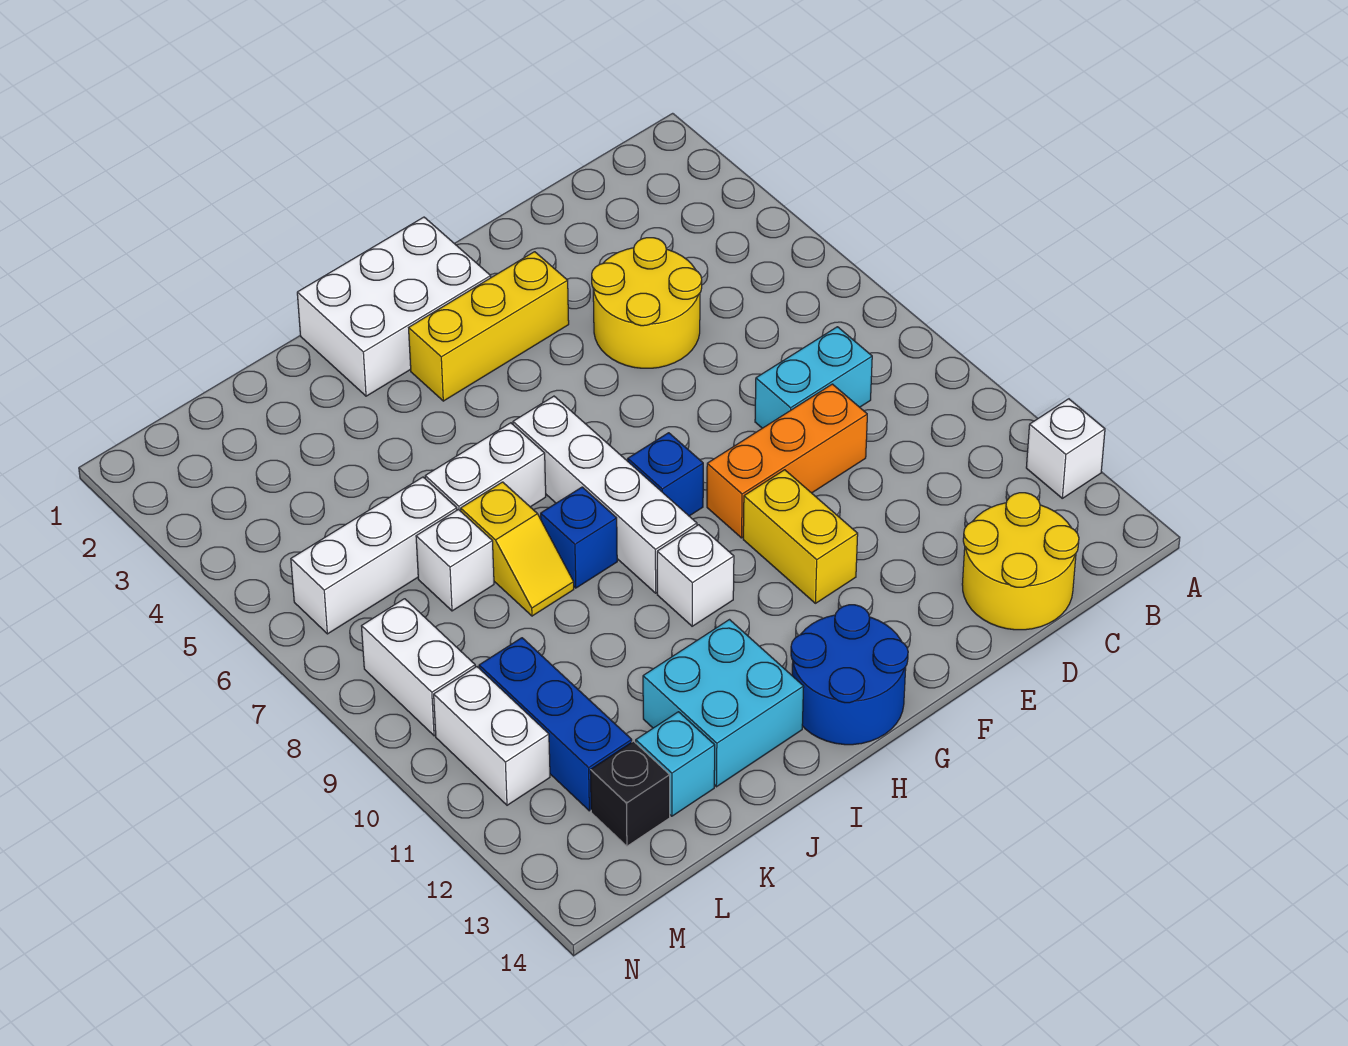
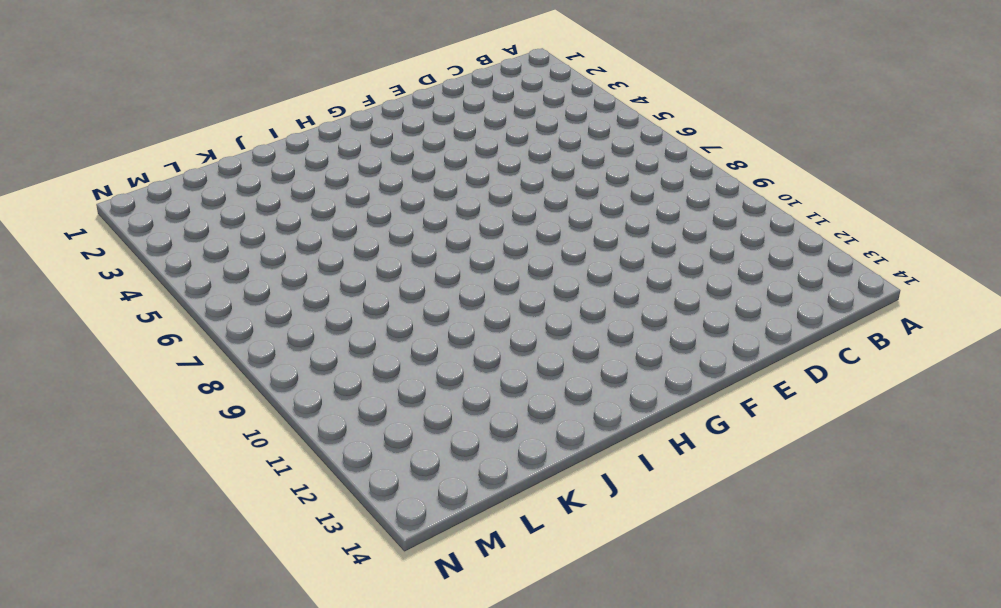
none -> white 1x1 brick [1026,399,1105,498]
none -> cyan 1x2 brick [755,327,872,428]
none -> yellow 2x2 round brick [962,493,1079,630]

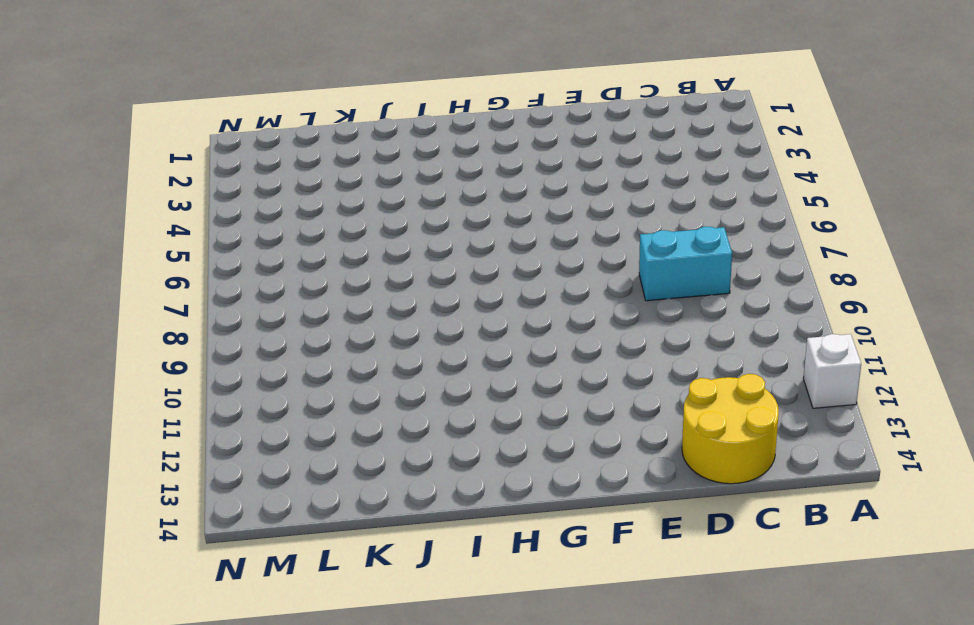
none -> yellow 2x2 round brick [592,238,702,368]
none -> orange 1x3 brick [707,384,867,538]
none -> yellow 1x3 brick [409,252,569,401]

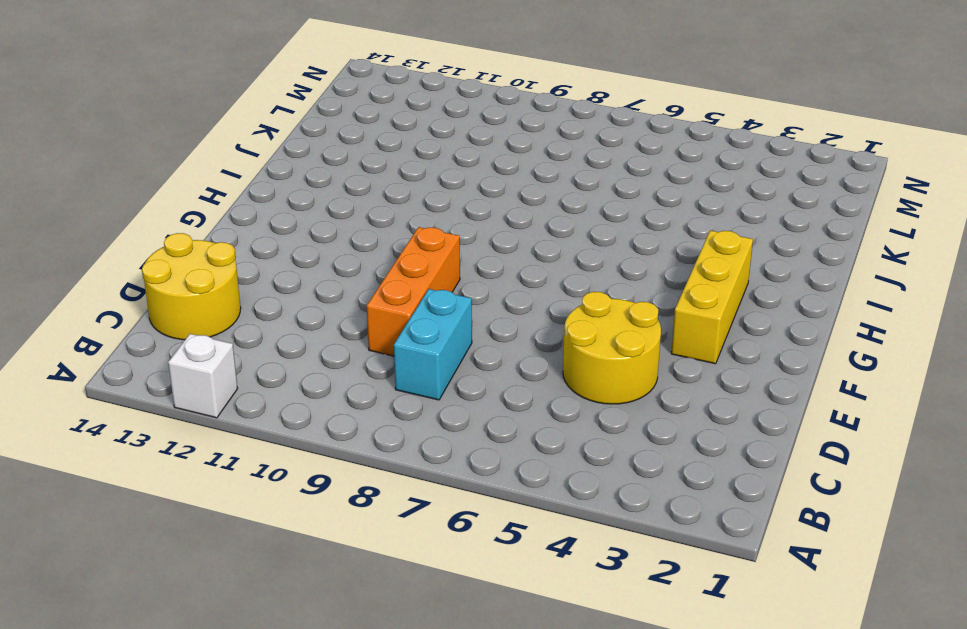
none -> yellow 1x2 brick [743,470,858,603]
none -> white 2x3 brick [297,217,491,396]
none -> blue 1x1 brick [628,433,703,516]

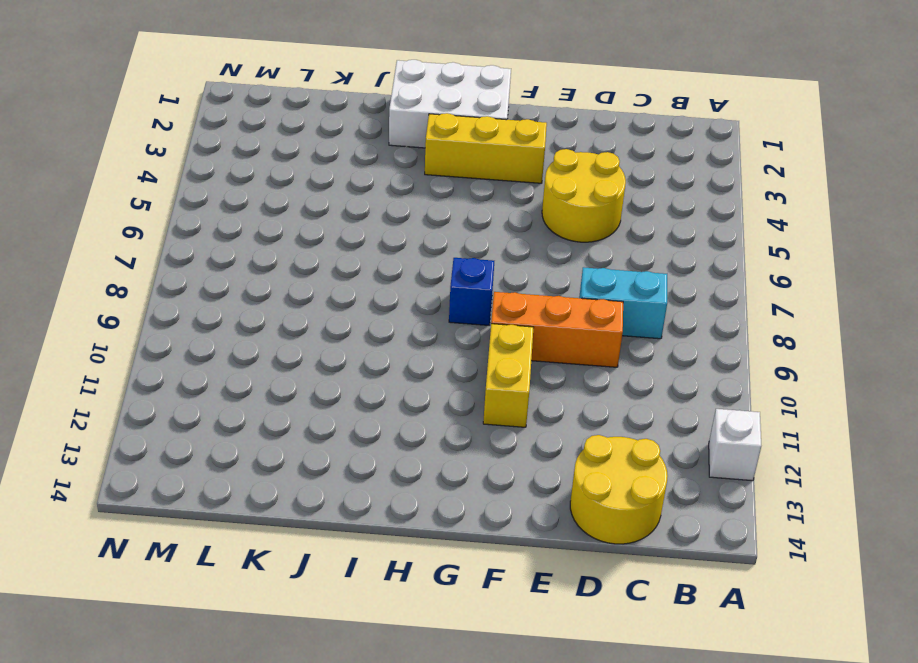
none -> blue 2x2 round brick [791,605,908,745]
none -> white 1x4 brick [513,396,697,593]
none -> white 1x1 brick [657,525,734,626]

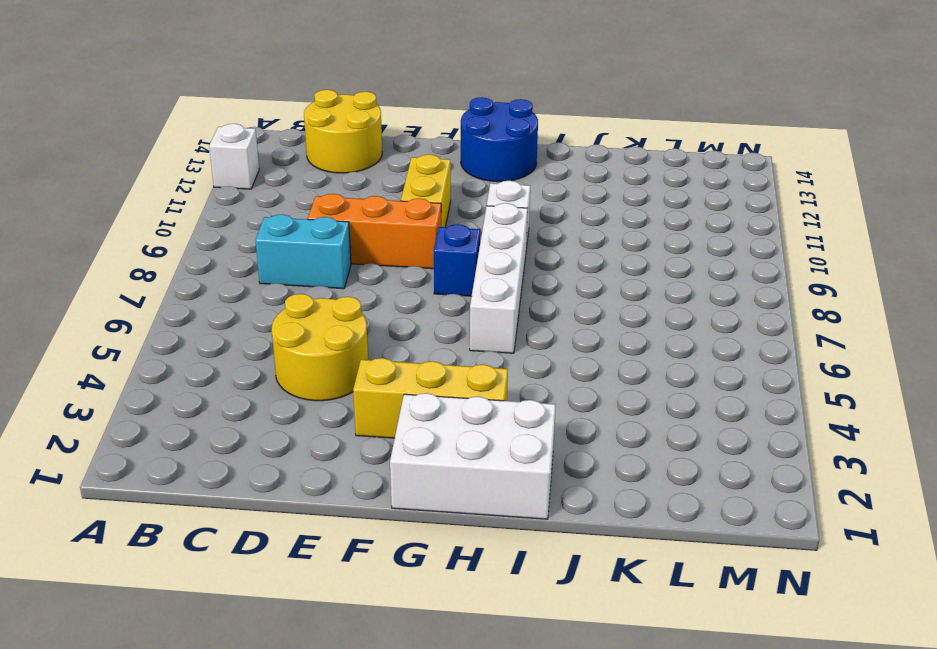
none -> white 1x2 brick [425,423,546,511]
none -> blue 1x1 brick [541,487,617,588]
none -> cyan 2x2 brick [643,620,804,787]

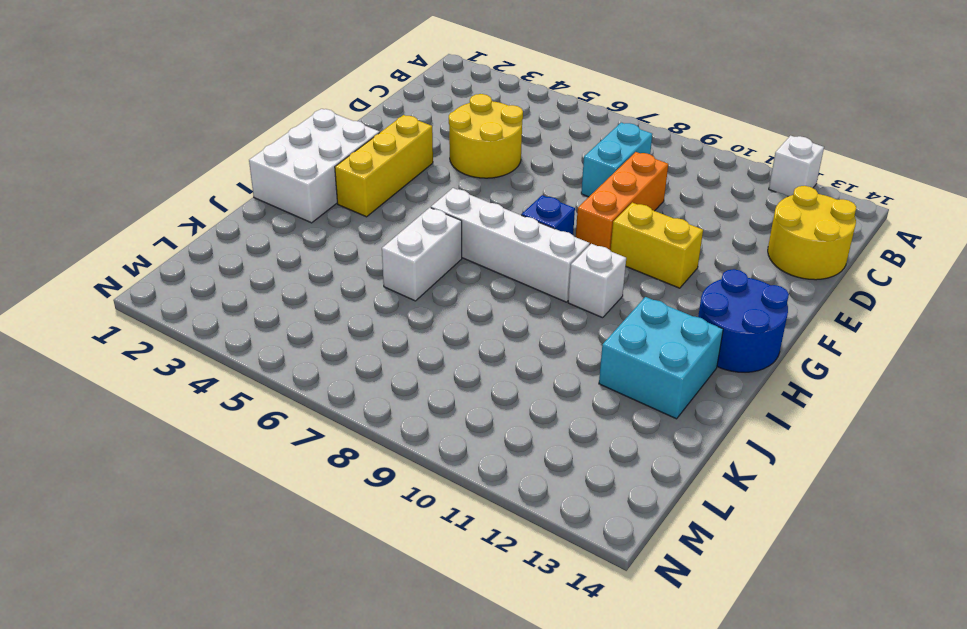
none -> blue 1x1 brick [541,487,617,588]
none -> yellow 1x2 slope [461,482,574,616]
none -> white 1x3 brick [291,477,457,634]

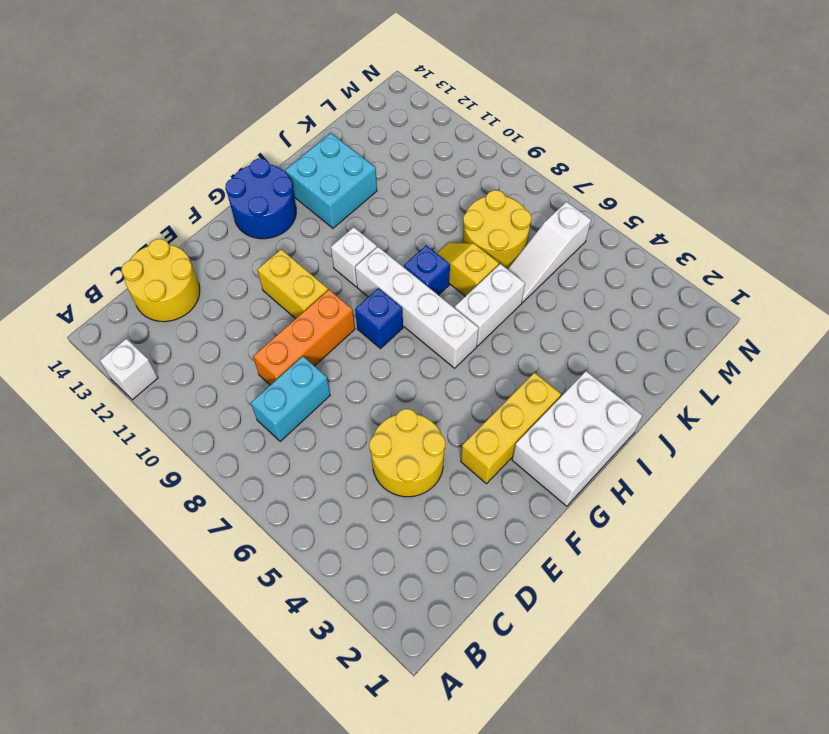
white 1x3 slope [508,202,591,302] -> white 1x3 brick [291,477,457,634]
yellow 2x2 round brick [463,190,531,269] -> white 1x1 brick [416,510,494,611]
none -> cyan 1x1 brick [636,712,715,816]
none -> blue 1x3 brick [479,638,632,811]
none -> black 1x1 brick [590,741,670,846]

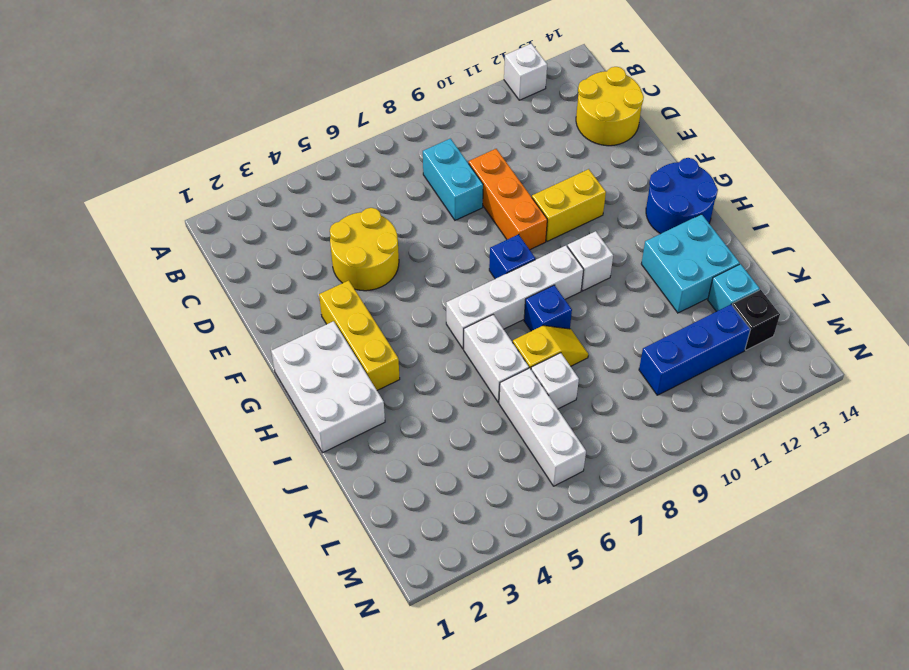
none -> white 1x2 brick [362,599,475,736]
none -> white 1x2 brick [434,667,550,805]

